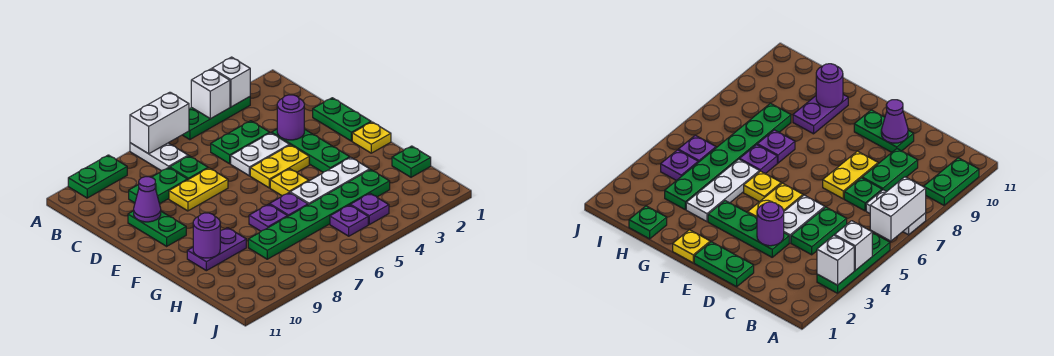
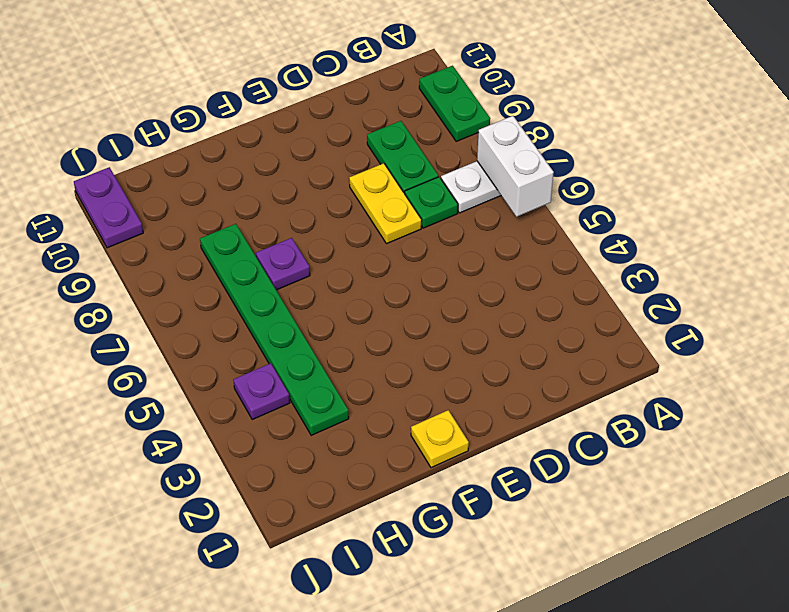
purple 1x2 plate [74,167,143,248] -> purple 1x2 plate moved to [187,228,246,271]
none -> green 1x3 plate [183,97,250,140]
none -> green 1x2 plate [211,121,270,164]
none -> green 1x2 plate [313,98,371,141]

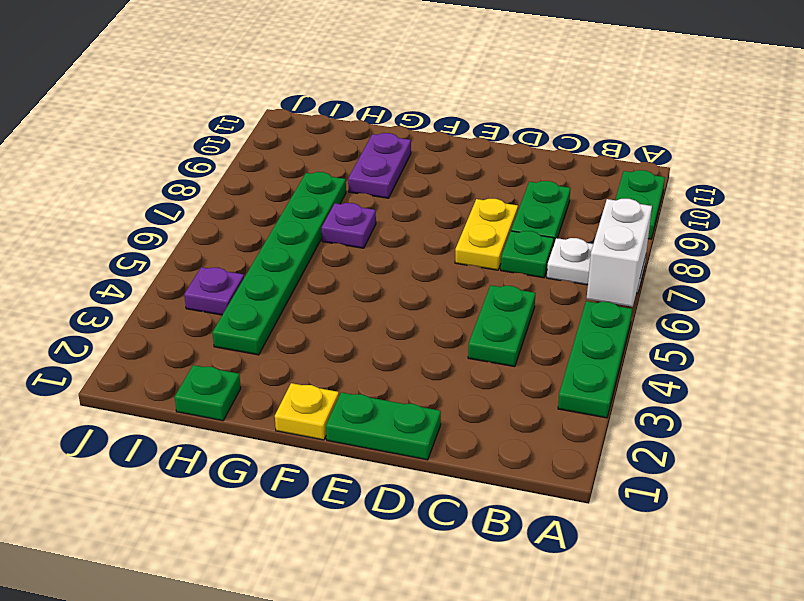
none -> green 1x3 plate [272,129,350,172]
none -> white 1x2 plate [231,133,290,176]
none -> green 1x2 plate [128,211,186,246]

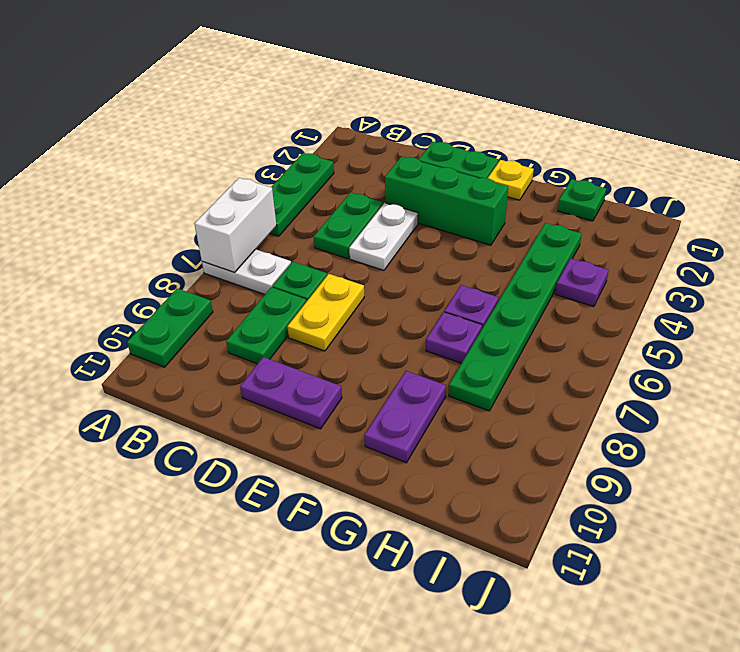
green 1x3 brick [385,156,508,245] -> green 1x3 plate [272,129,350,172]
purple 1x2 plate [240,357,342,429] -> green 1x2 plate [128,211,186,246]
none -> yellow 1x2 plate [250,145,309,188]
none -> yellow 1x1 plate [270,169,309,196]
none -> white 1x3 plate [290,157,370,205]

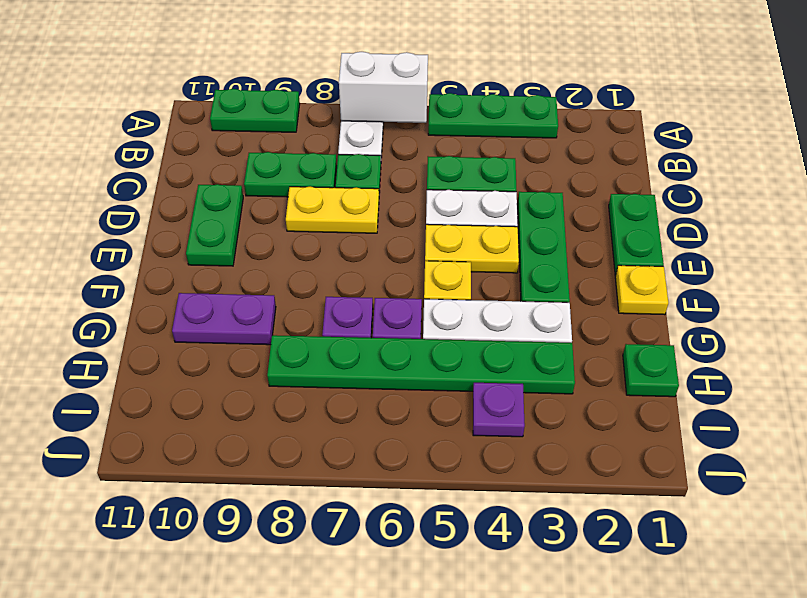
none -> purple 1x1 plate [330,205,368,236]
none -> white 1x1 brick [212,57,250,107]
none -> white 1x1 brick [191,69,230,119]

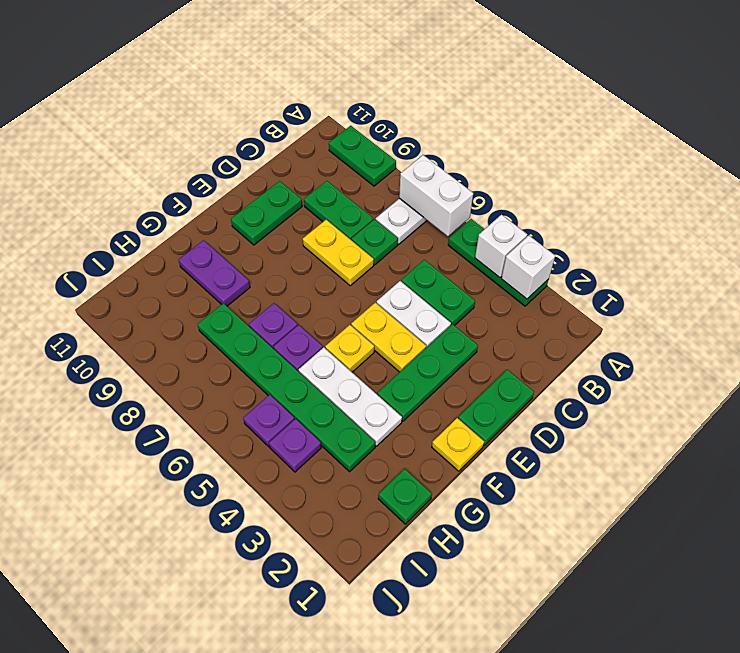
none -> purple 1x1 round brick [277,95,304,140]
none -> purple 1x1 cone [134,177,161,222]
none -> purple 1x1 round brick [193,213,220,258]

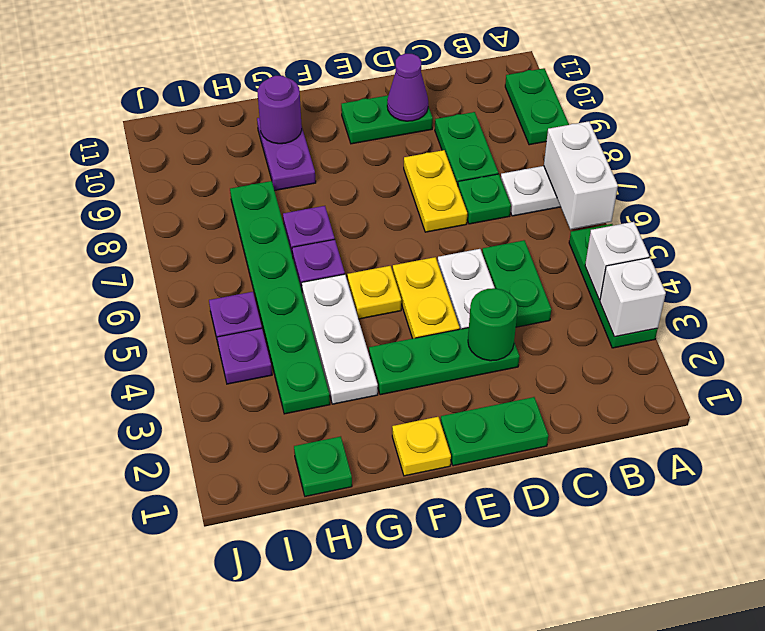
green 1x1 round brick [468,288,518,361] -> purple 1x1 round brick [277,95,304,140]

